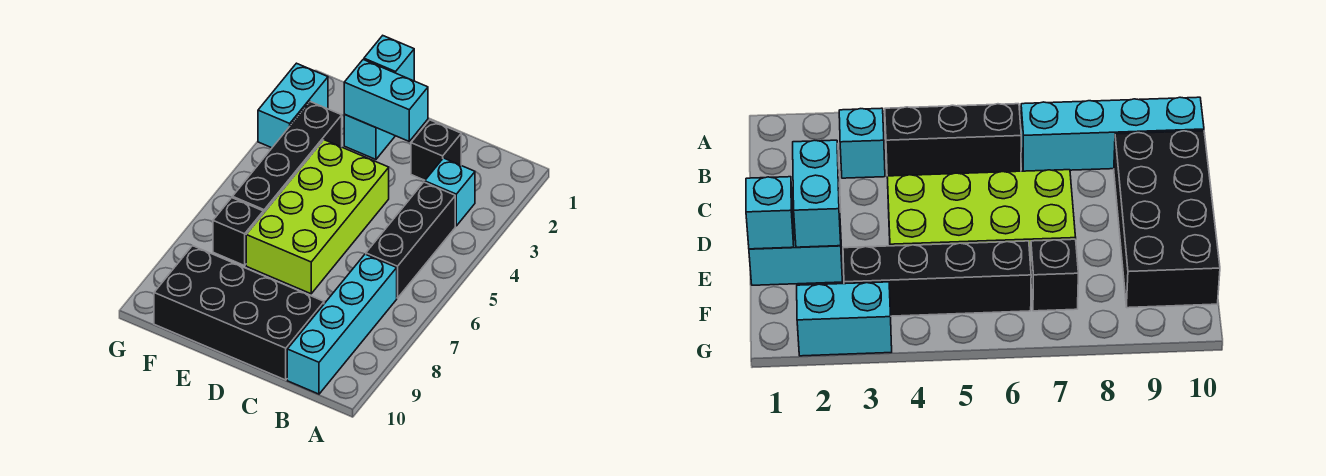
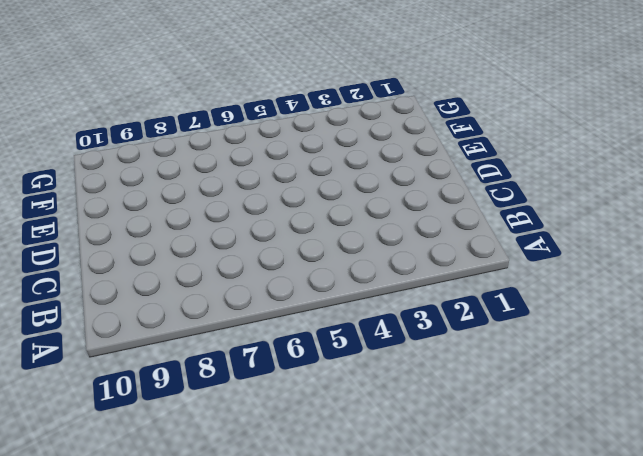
none -> cyan 1x1 brick [425,158,475,226]
none -> black 1x3 brick [366,182,455,298]
none -> cyan 1x4 brick [287,254,397,394]

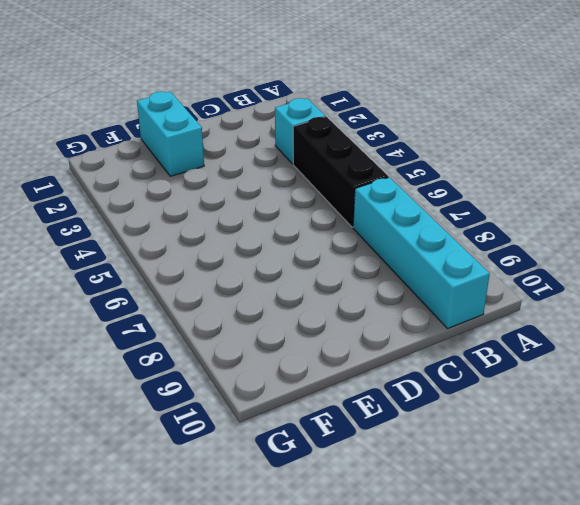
none -> black 1x1 brick [411,120,461,180]
none -> black 2x4 brick [154,246,324,380]
none -> lime 2x4 brick [246,140,389,294]

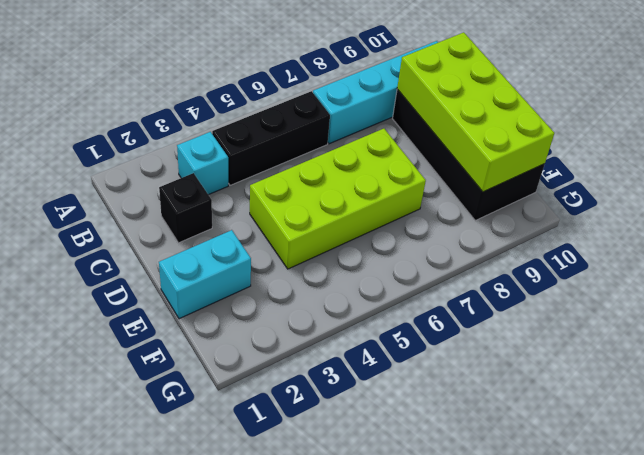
lime 2x4 brick [397,32,554,192] -> none
none -> black 1x4 brick [233,102,342,213]
none -> black 1x1 brick [213,198,263,265]
none -> cyan 1x2 brick [258,63,328,148]

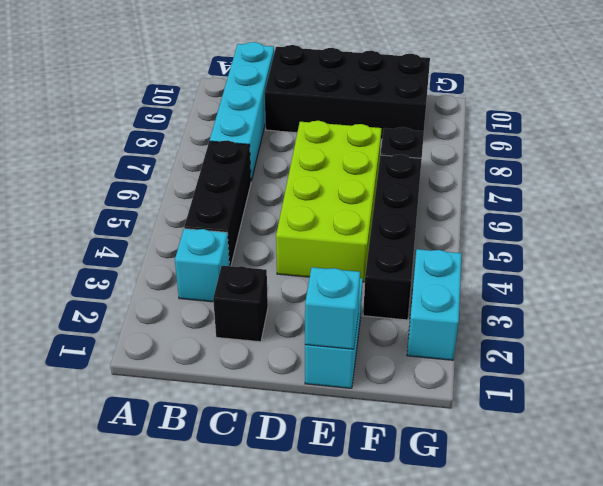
none -> cyan 1x2 brick [344,60,428,141]

